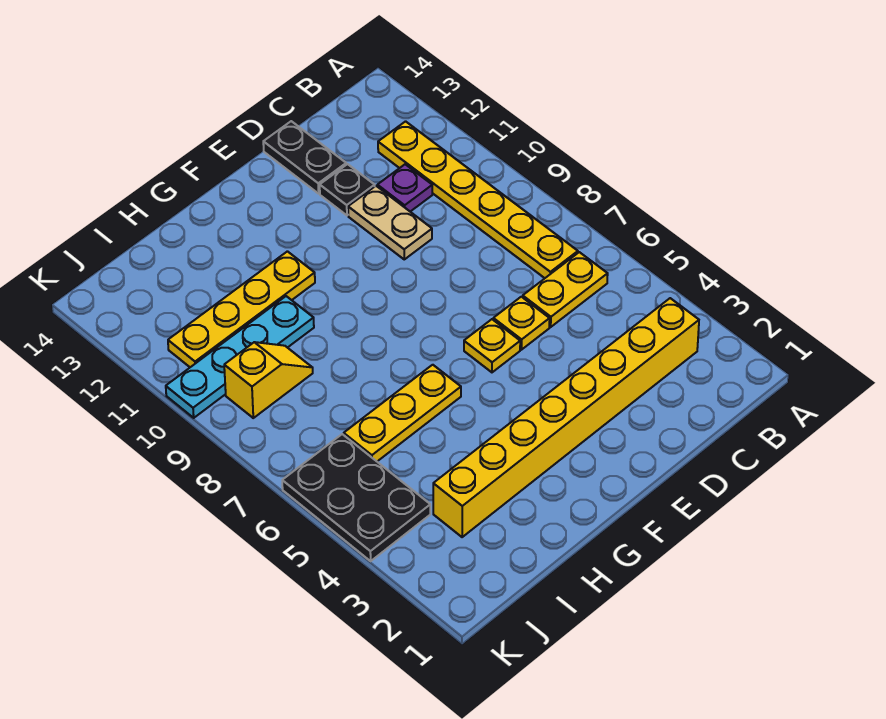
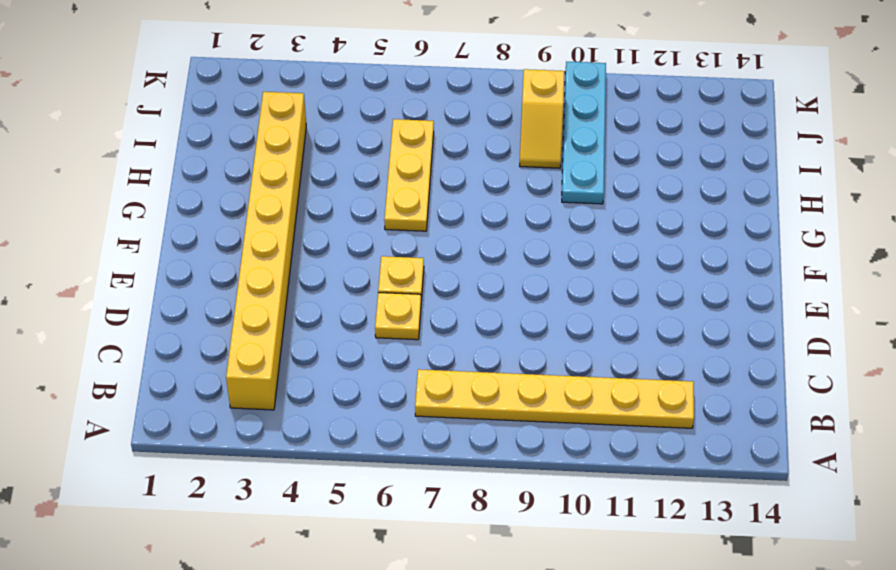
none -> yellow 1x2 plate [523,252,608,327]
none -> purple 1x1 plate [377,164,432,212]
none -> tan 1x2 plate [348,186,432,259]

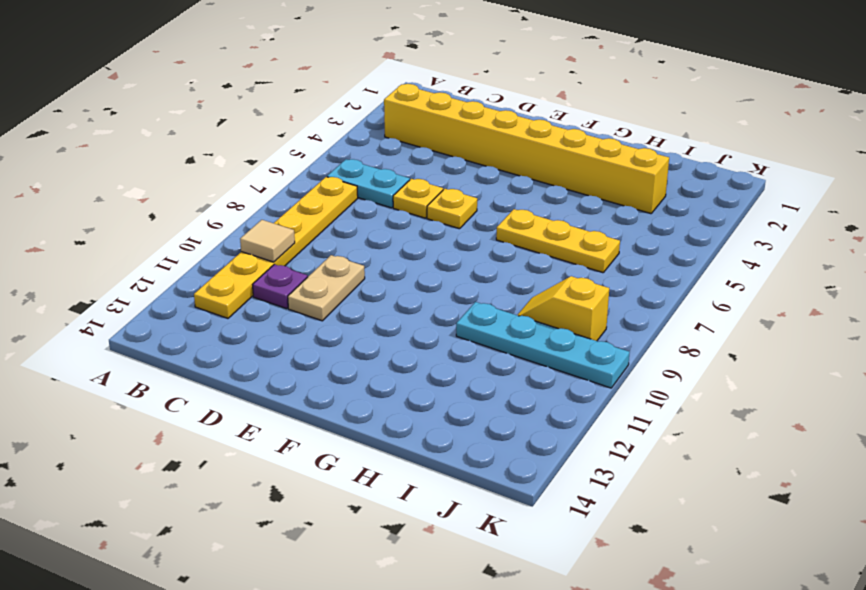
cyan 1x2 plate [327,159,410,208] -> yellow 1x2 plate [523,252,608,327]
tan 1x1 tile [240,220,295,262] -> none
none -> black 1x1 plate [320,164,375,215]
none -> black 1x2 plate [263,121,346,194]
none -> yellow 1x4 plate [168,251,315,367]

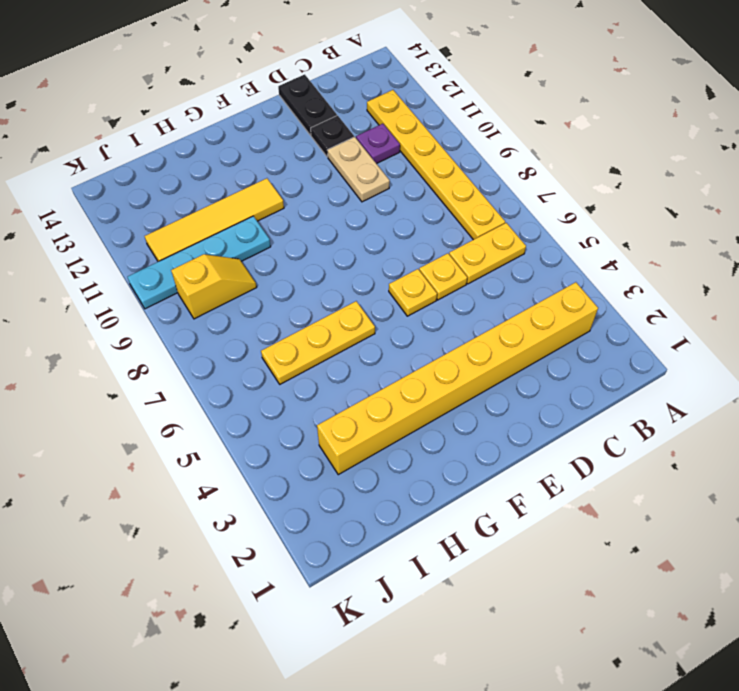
yellow 1x4 tile [145,178,284,262] -> yellow 1x4 plate [168,251,315,367]
none -> black 2x3 plate [282,434,430,561]

